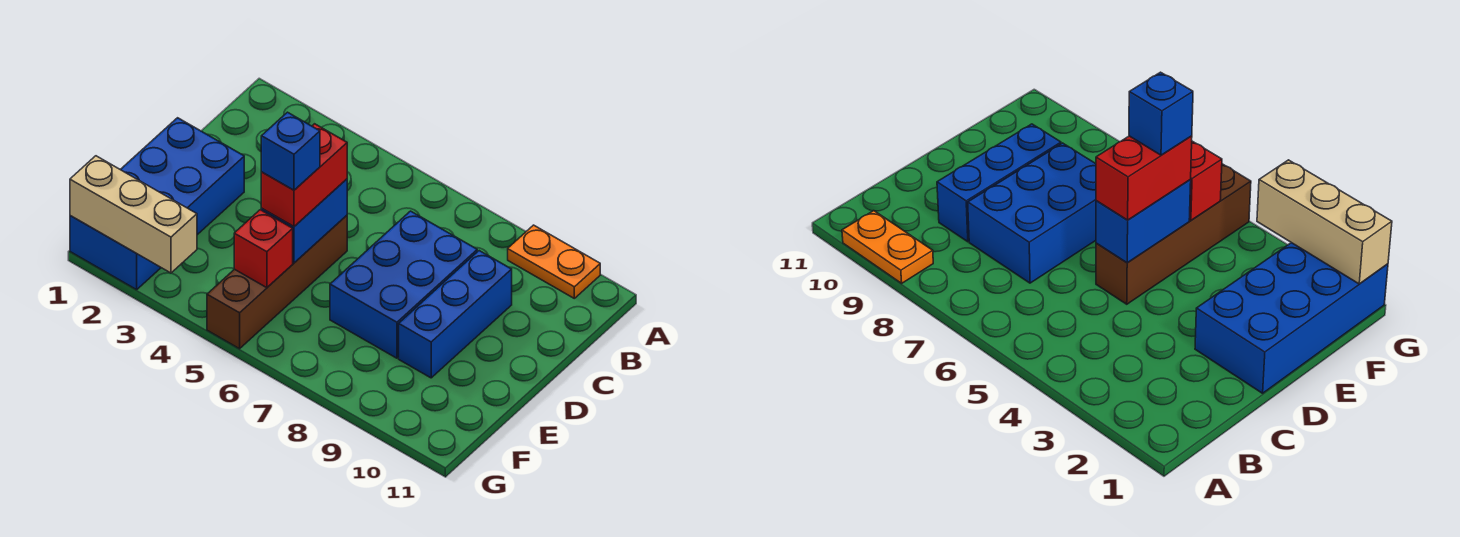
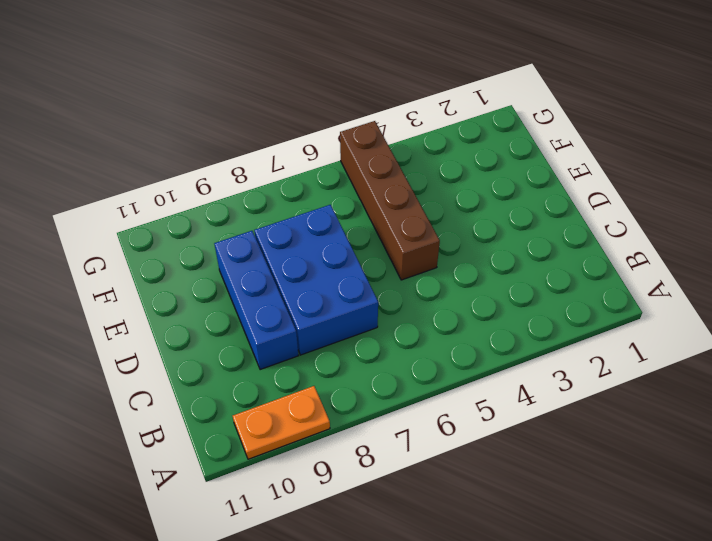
none -> blue 2x4 brick [70,118,244,290]
none -> blue 1x2 brick [261,179,347,263]

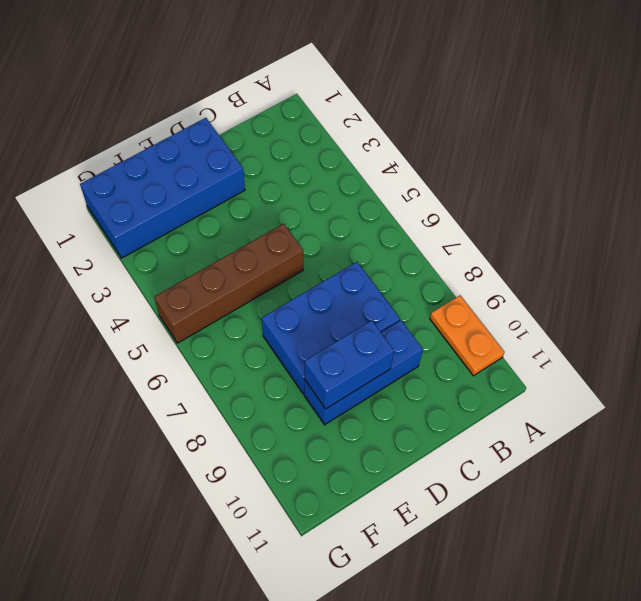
blue 1x2 brick [305,321,394,409] -> blue 1x2 brick moved to [261,179,347,263]
none -> red 1x1 brick [234,210,293,288]
none -> tan 1x3 brick [70,156,197,273]

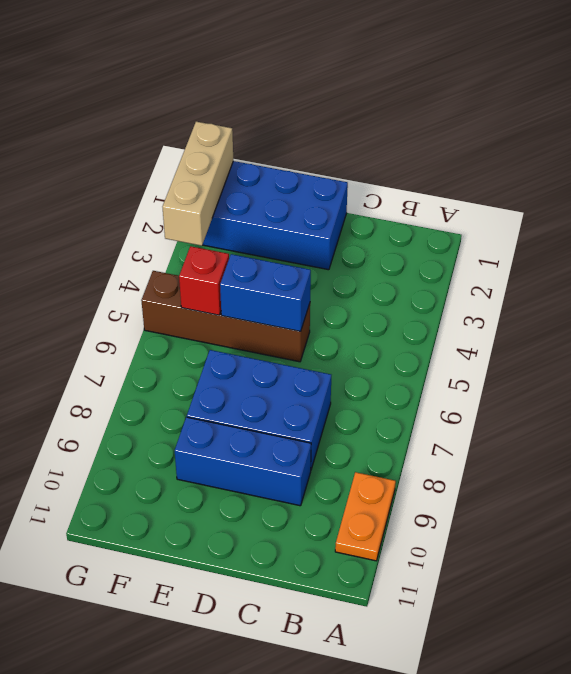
none -> red 1x2 brick [261,124,347,227]
none -> blue 1x1 brick [261,112,320,190]

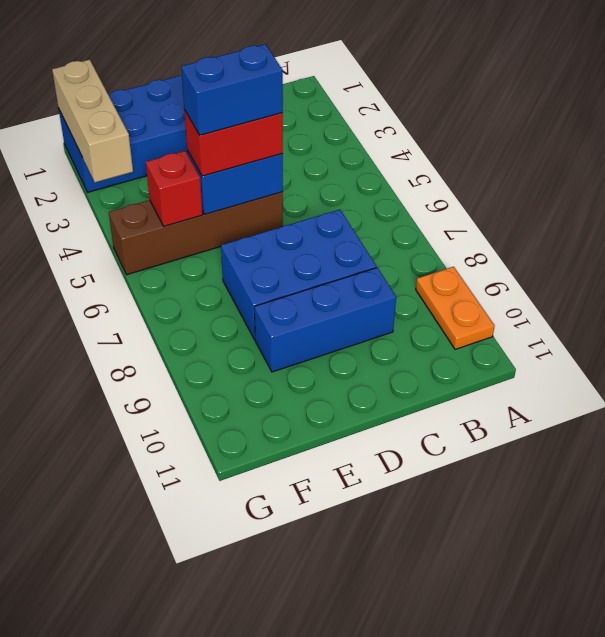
blue 1x2 brick [181,44,283,135] -> blue 1x1 brick [261,112,320,190]

